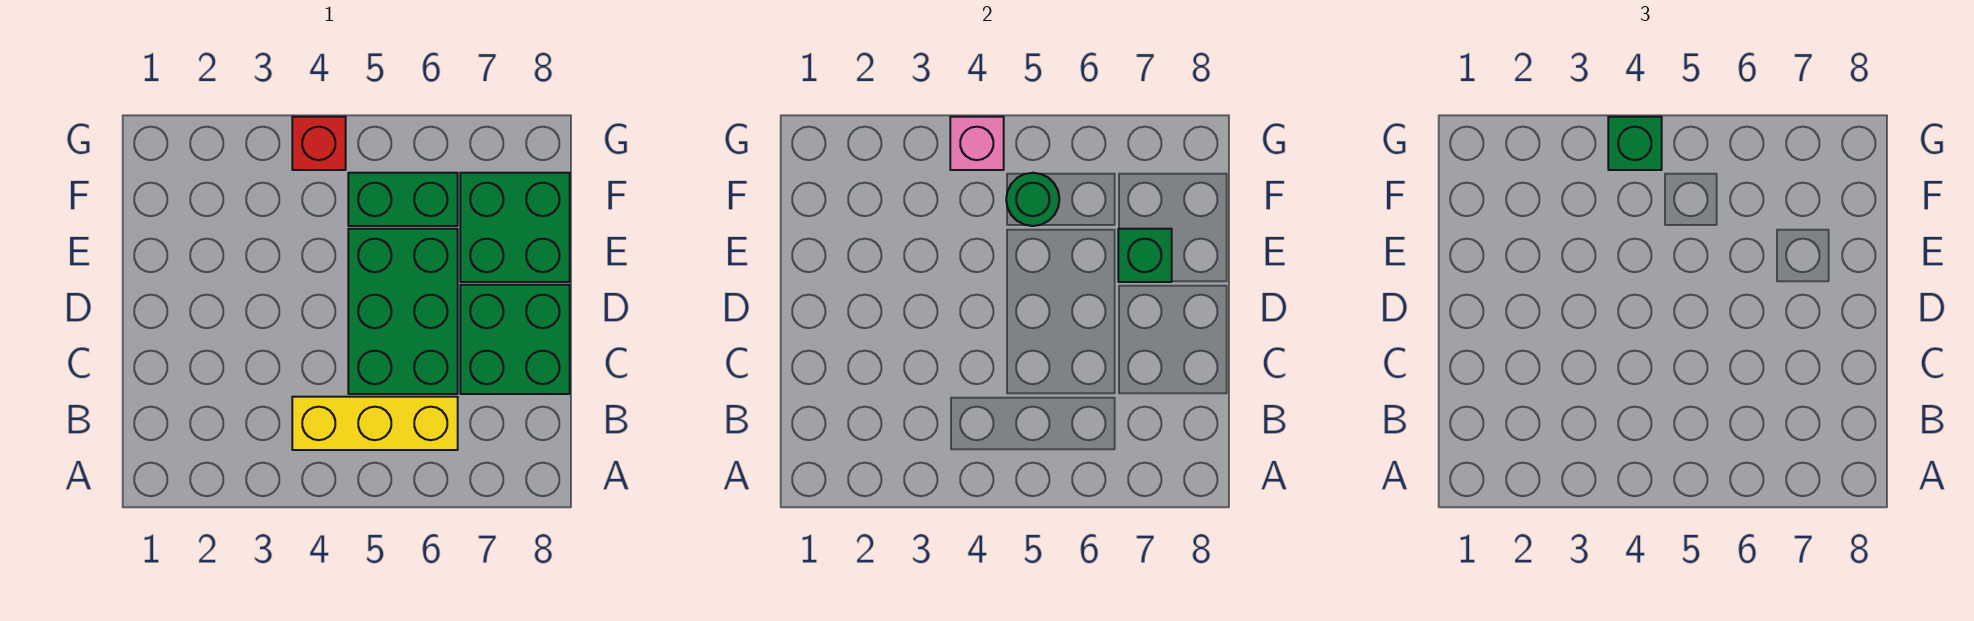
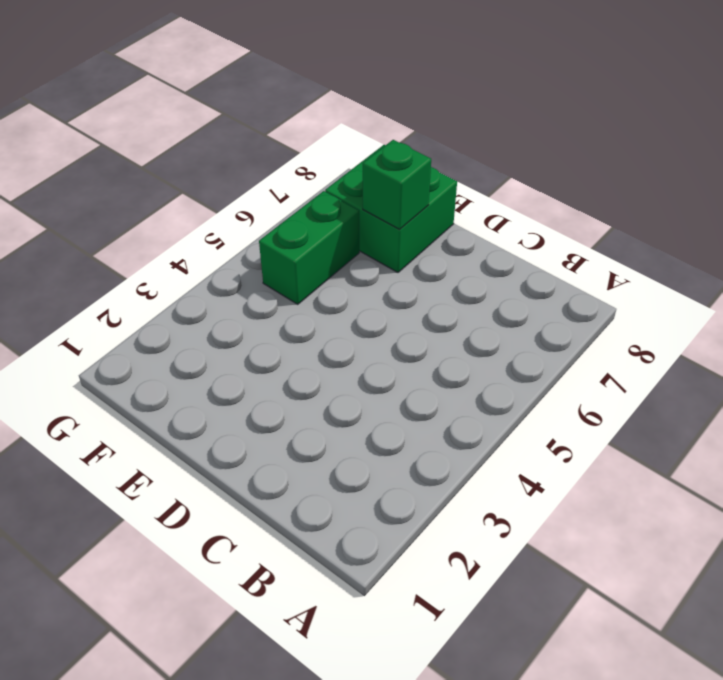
none -> yellow 1x3 brick [292,397,458,450]
none -> green 2x3 brick [348,229,458,394]

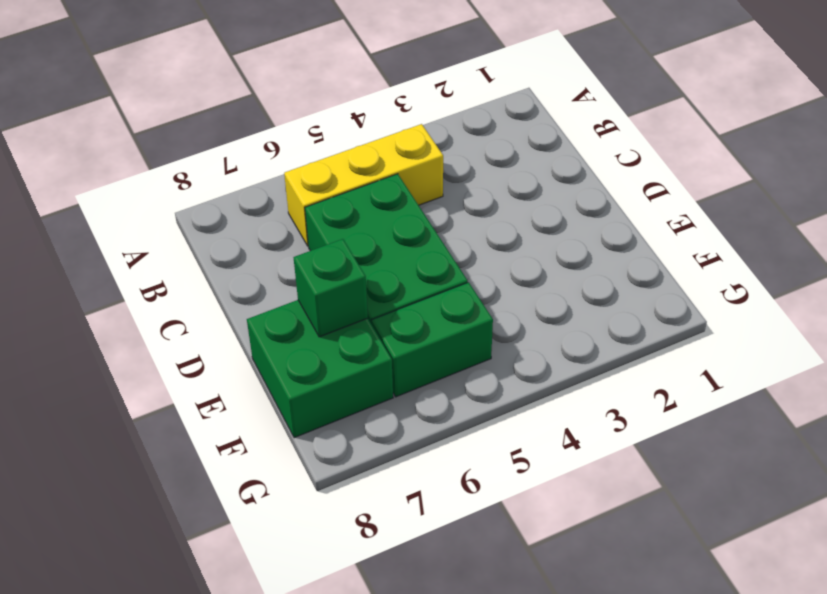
none -> green 2x2 brick [460,285,570,394]
none -> red 1x1 brick [292,117,346,170]

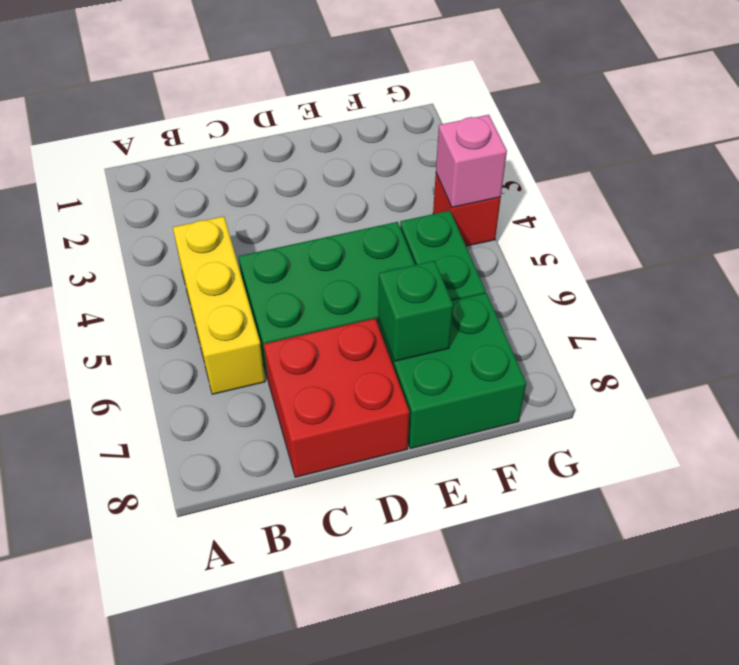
red 2x2 brick [264,319,409,477] -> green 2x2 brick [460,285,570,394]
none -> green 1x1 round brick [1006,173,1059,226]
none -> green 1x1 brick [1608,117,1662,170]

